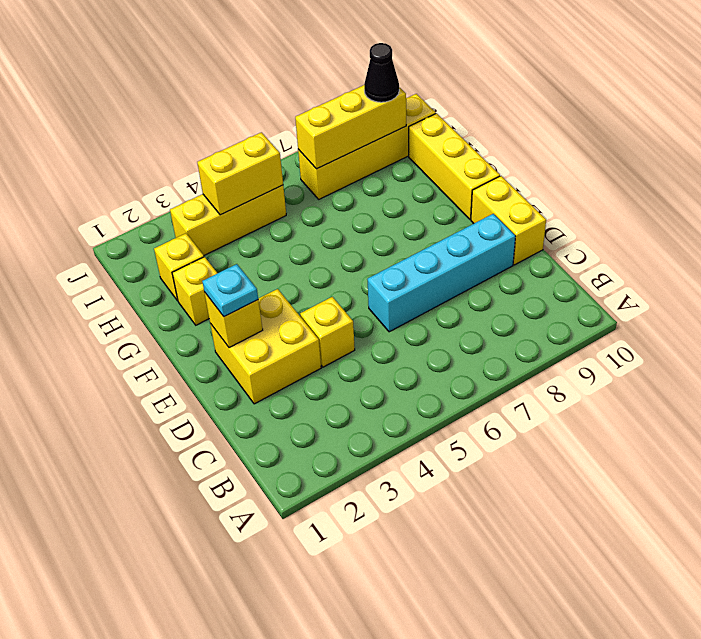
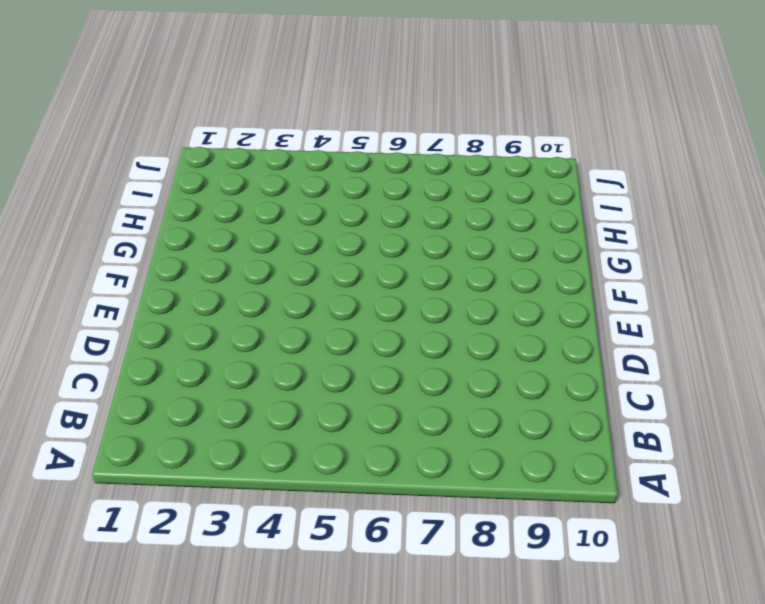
none -> yellow 2x2 brick [210,289,321,404]
none -> yellow 1x1 brick [300,297,355,367]
none -> cyan 1x4 brick [368,214,516,332]

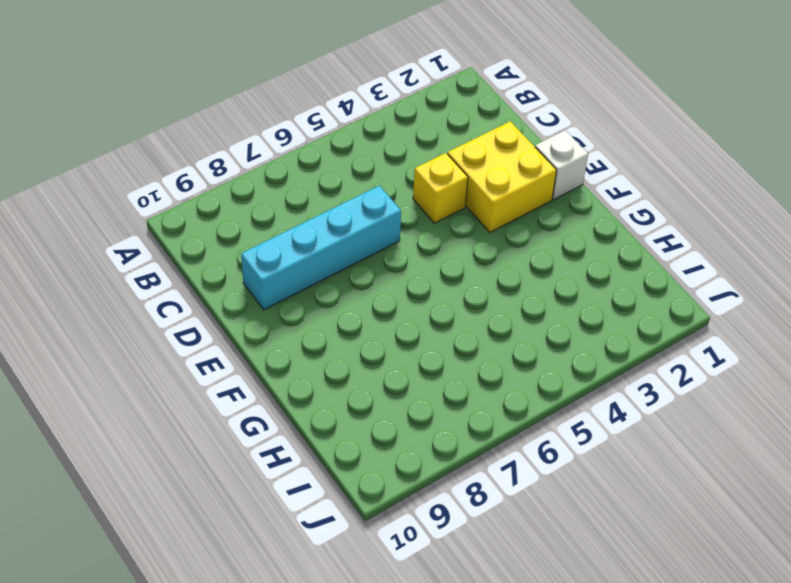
white 1x1 brick [535,130,588,200] -> none
none -> yellow 1x2 brick [471,176,546,265]
none -> yellow 1x3 brick [409,113,500,219]
none -> yellow 1x1 brick [172,257,217,325]

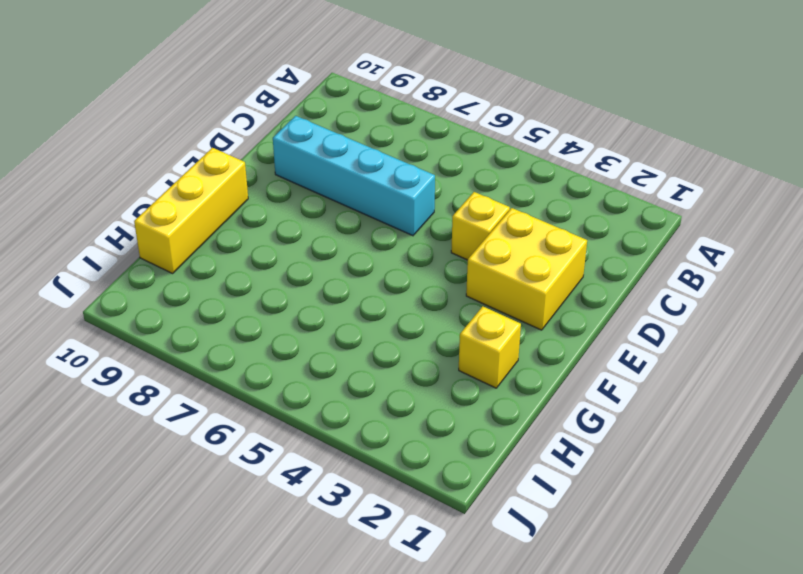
none -> yellow 1x2 brick [471,176,546,265]
none -> yellow 1x1 brick [154,233,204,301]
none -> yellow 1x3 brick [170,185,286,255]

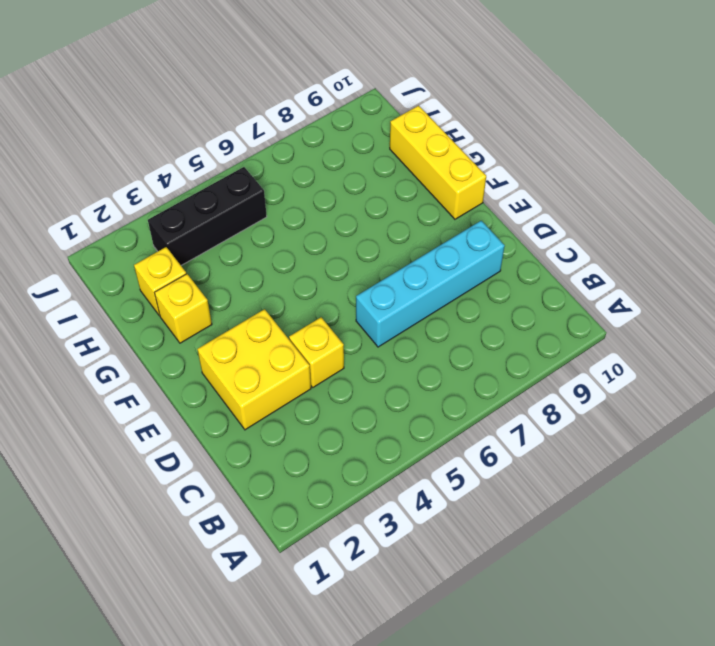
black 1x3 brick [148,167,267,265] -> yellow 1x3 brick [170,185,286,255]
none -> yellow 1x2 brick [471,176,546,265]
none -> yellow 1x4 brick [298,94,436,199]
none -> yellow 1x1 brick [204,292,263,348]

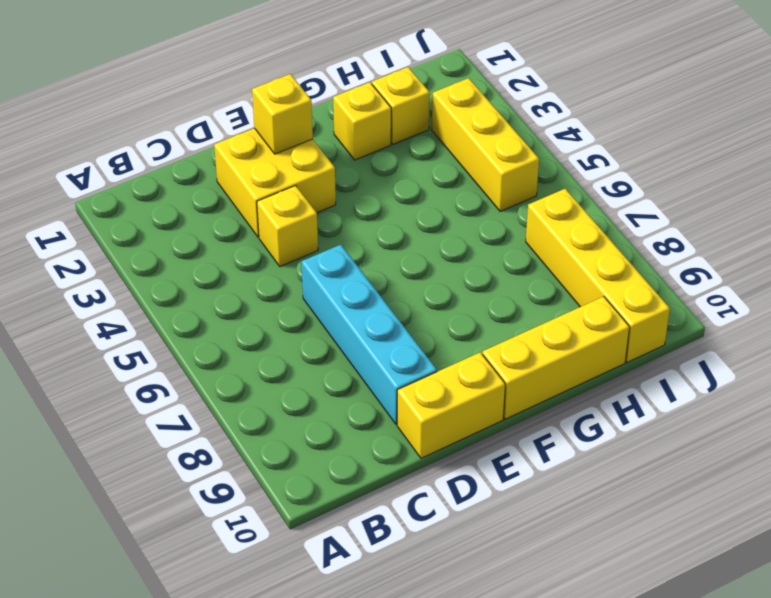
none -> yellow 1x2 brick [197,132,283,215]
none -> yellow 1x3 brick [295,85,406,169]
none -> cyan 1x1 plate [202,264,258,317]

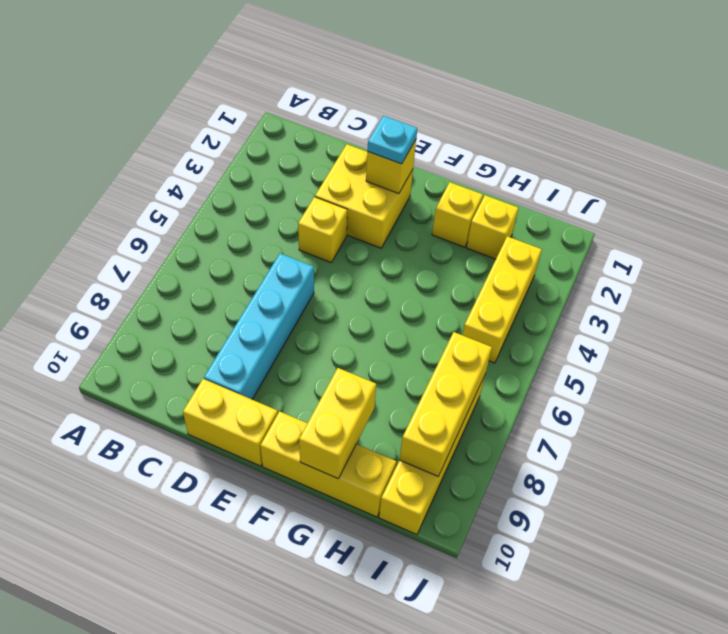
yellow 1x2 brick [299,368,376,479] -> yellow 1x2 brick moved to [197,132,283,215]
none -> black 1x1 cone [364,43,399,102]

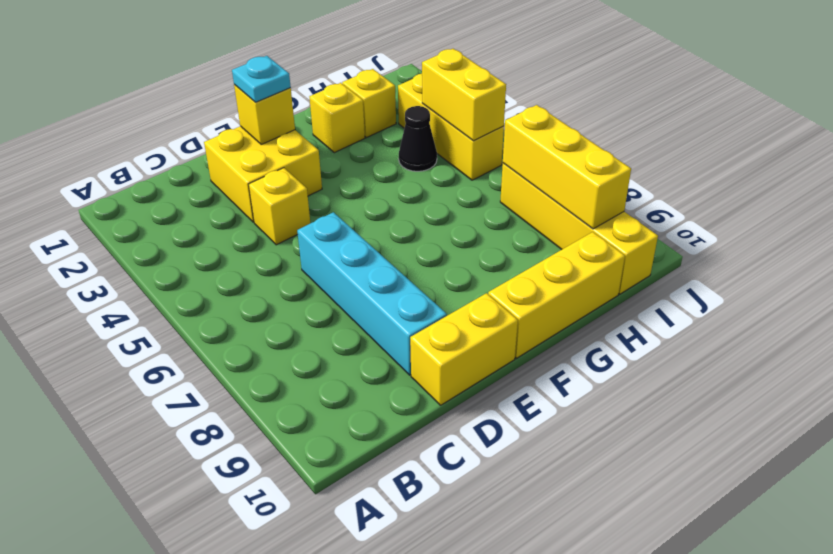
black 1x1 cone [399,106,437,171] -> black 1x1 cone moved to [364,43,399,102]

